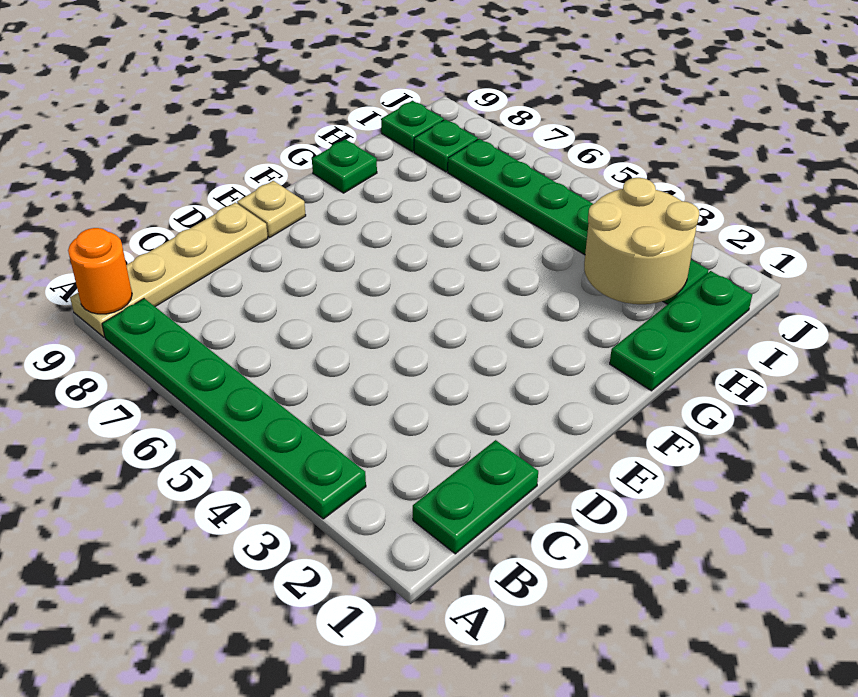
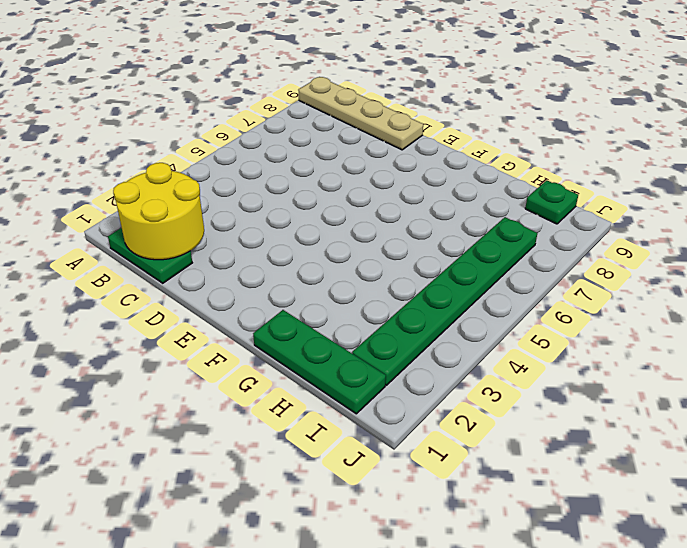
yellow 2x2 round brick [113,163,204,260] -> none
none -> green 1x6 plate [102,298,366,519]
none -> tan 1x1 plate [237,181,306,237]

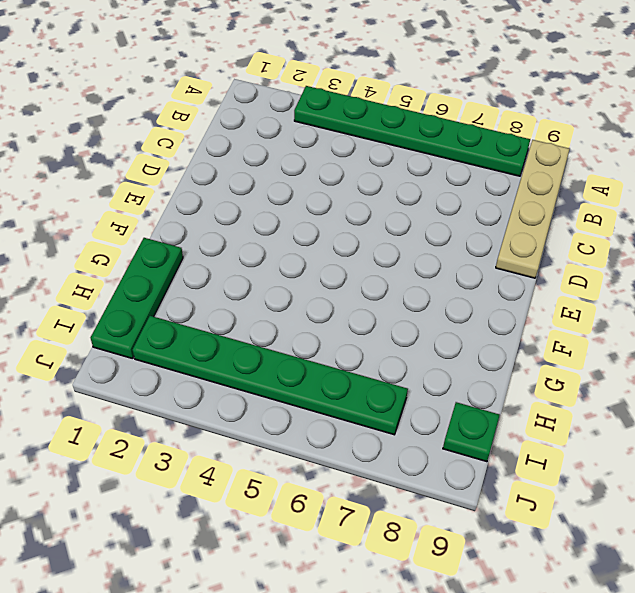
none -> green 1x2 plate [413,440,538,554]
none -> tan 1x1 plate [237,181,306,237]

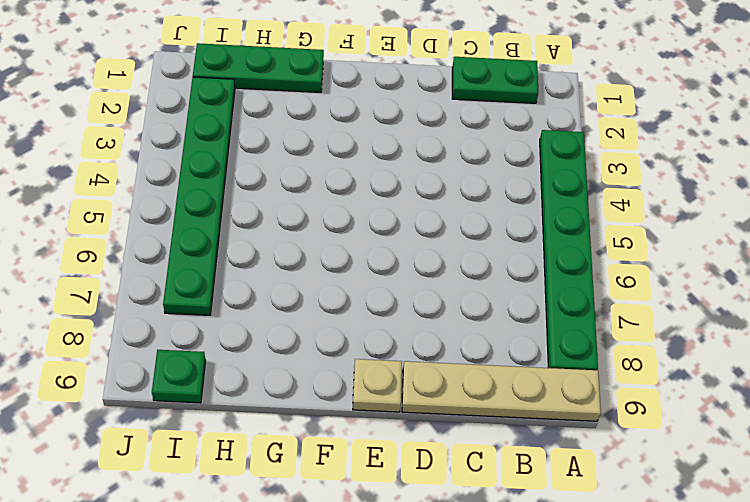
none -> green 1x1 plate [312,139,377,193]
none -> green 1x1 plate [414,119,478,172]

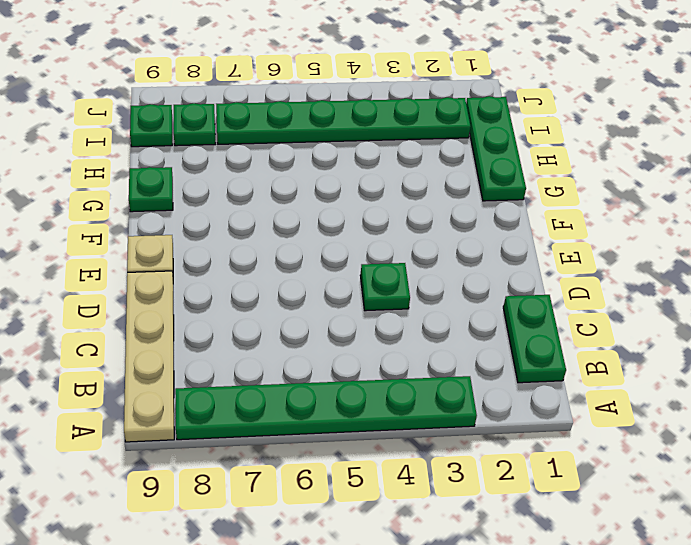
green 1x1 plate [360,263,410,311] -> none
none -> orange 1x1 round brick [68,228,132,314]
none -> tan 2x2 round brick [584,178,699,304]

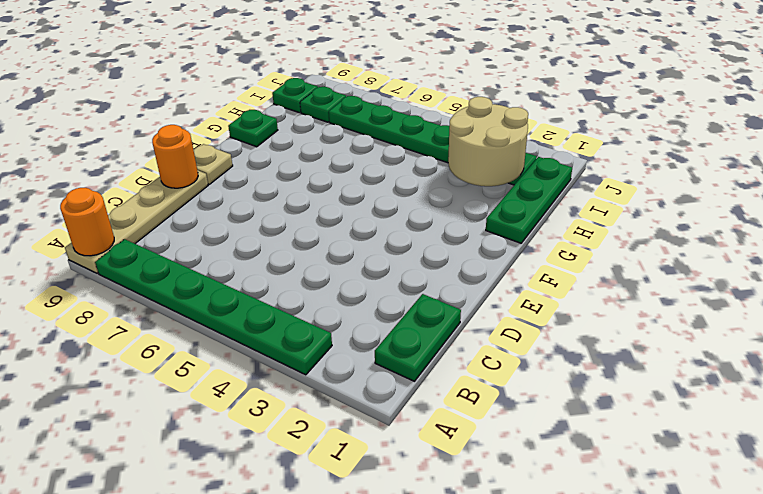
orange 1x1 round brick [152,125,198,188] -> none

